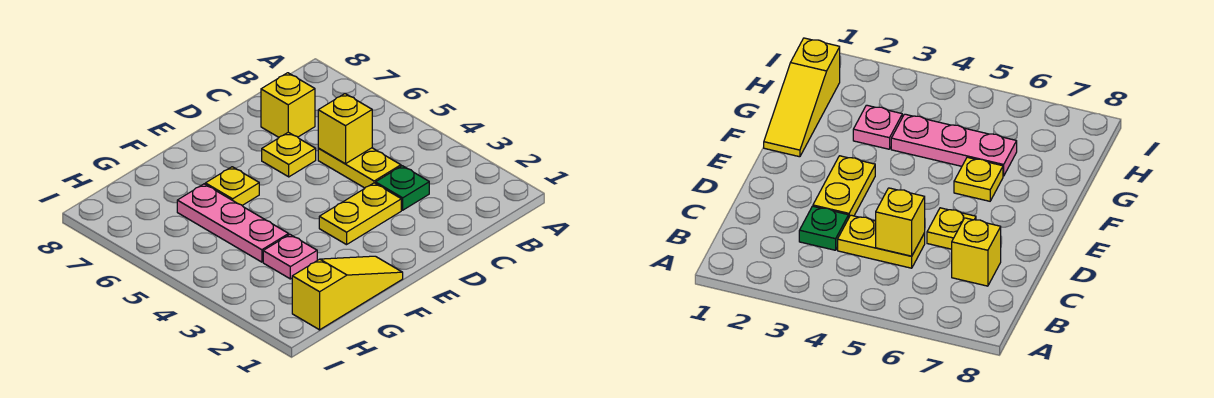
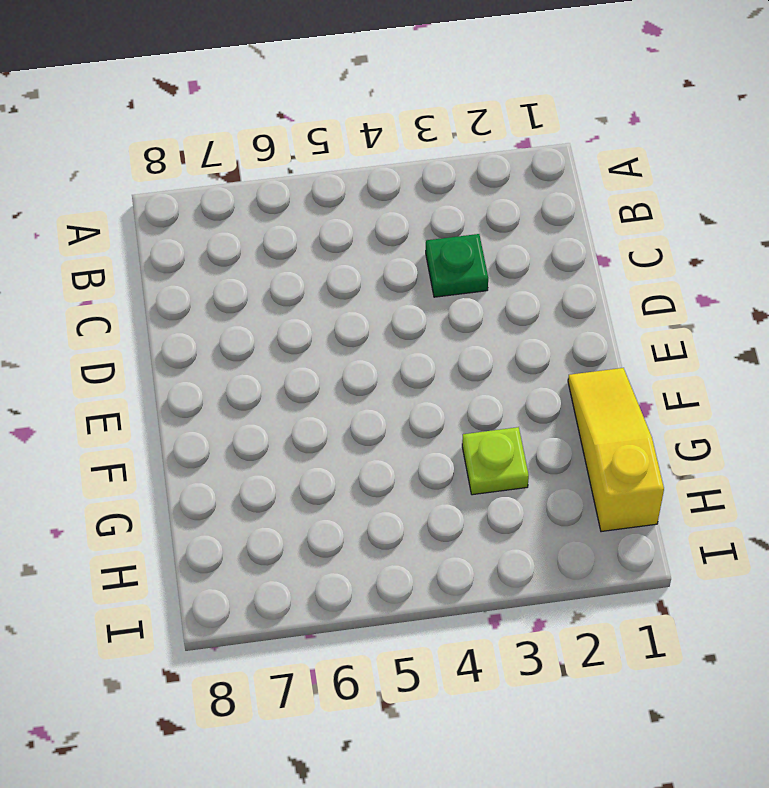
lime 1x1 plate [462,427,529,495] -> pink 1x1 plate [263,235,317,279]
none -> yellow 1x2 plate [318,148,401,188]
none -> yellow 1x1 brick [261,73,315,137]

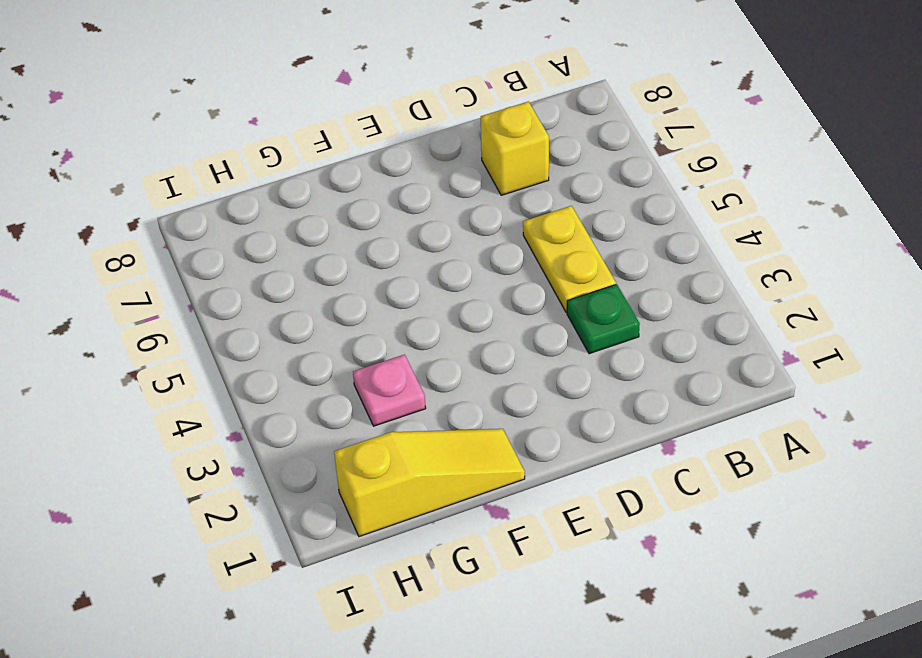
none -> yellow 1x2 plate [319,183,401,245]
none -> yellow 1x1 plate [262,132,316,177]

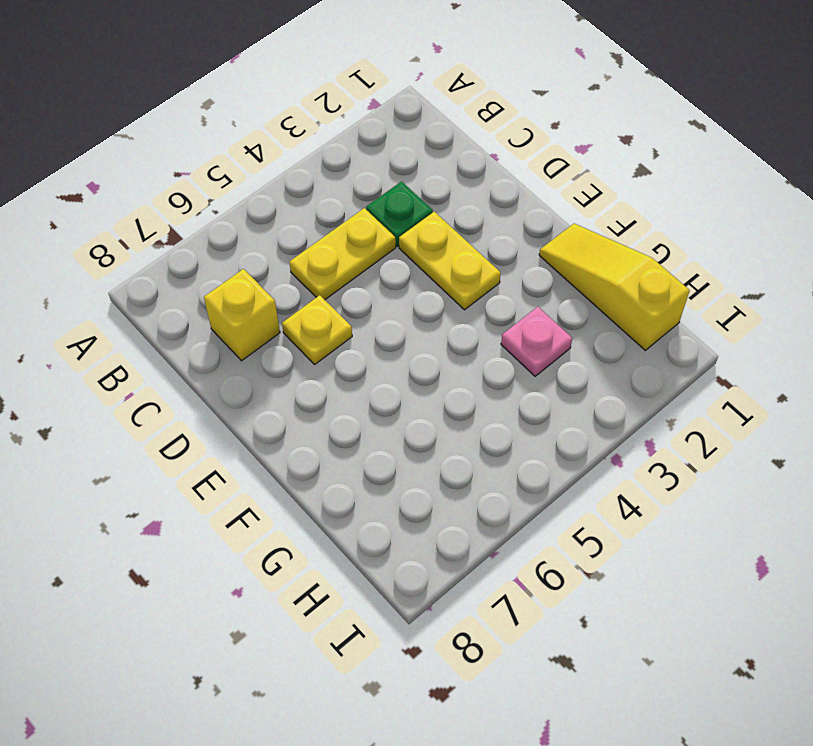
none -> yellow 1x1 plate [205,167,259,205]
none -> pink 1x3 plate [177,184,289,262]

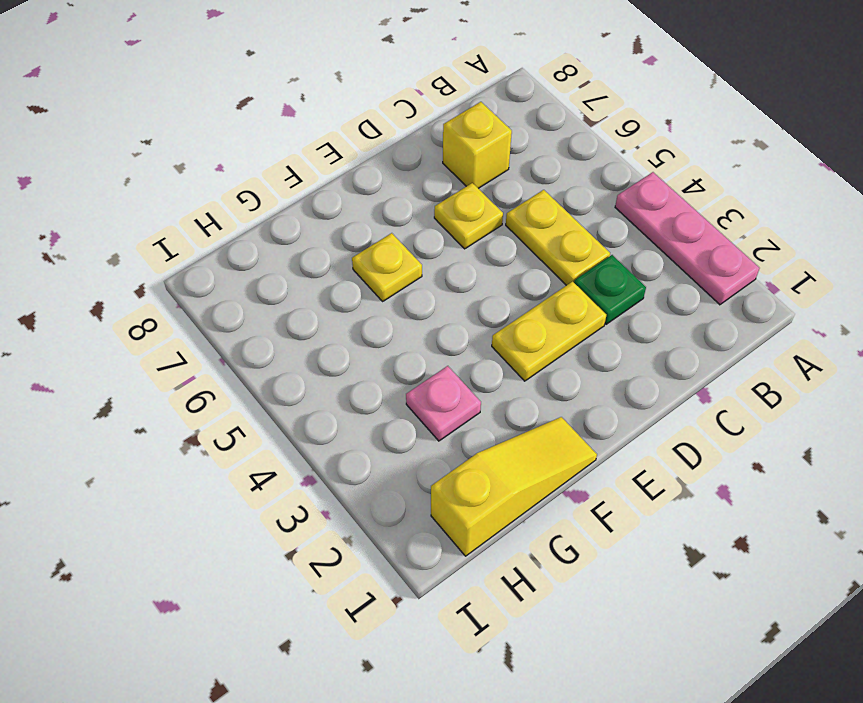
pink 1x3 plate [615,172,760,305] -> pink 1x3 plate moved to [177,184,289,262]
none -> yellow 1x1 brick [318,94,372,164]

